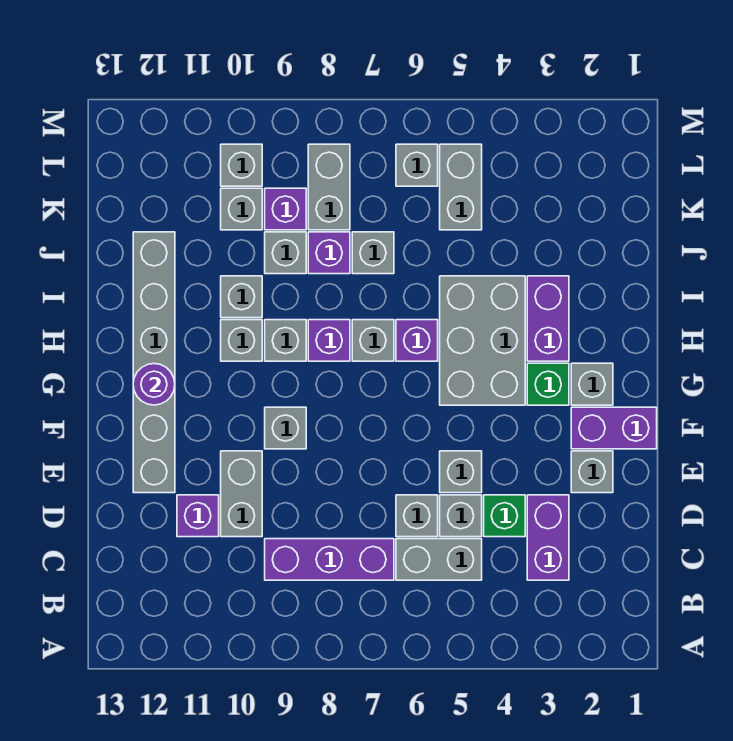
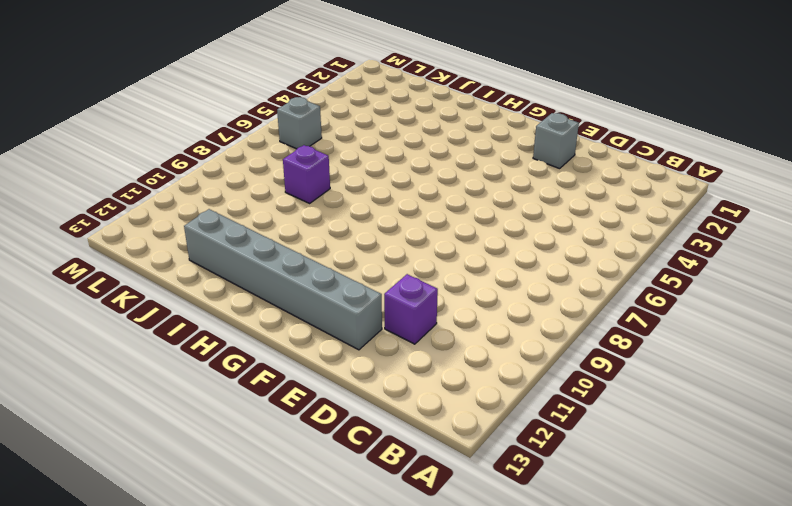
none -> purple 1x2 brick [527,495,569,580]
none -> grey 1x2 brick [396,539,482,580]
none -> purple 1x3 brick [265,539,394,580]
none -> green 1x1 brick [484,495,525,537]

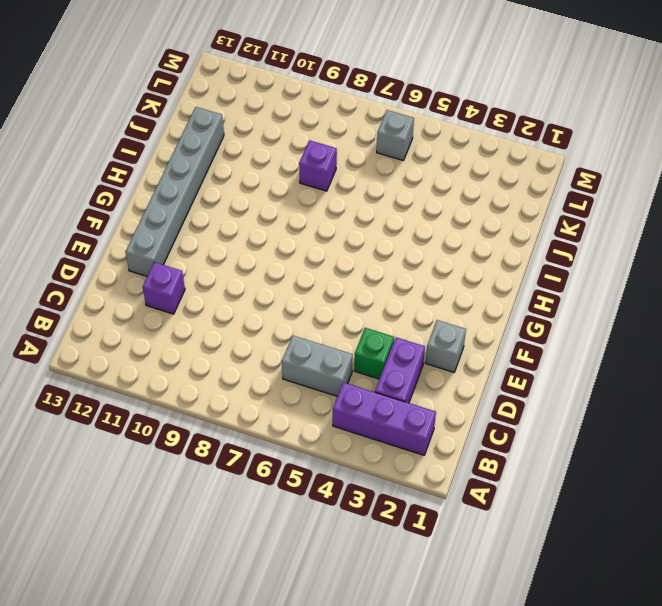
purple 1x3 brick [333,382,436,455] -> purple 1x3 brick moved to [265,539,394,580]
none -> grey 1x1 brick [440,495,482,537]
none -> grey 1x1 brick [396,495,438,537]
none -> grey 1x2 brick [221,451,262,537]
none -> grey 1x1 brick [440,451,482,493]

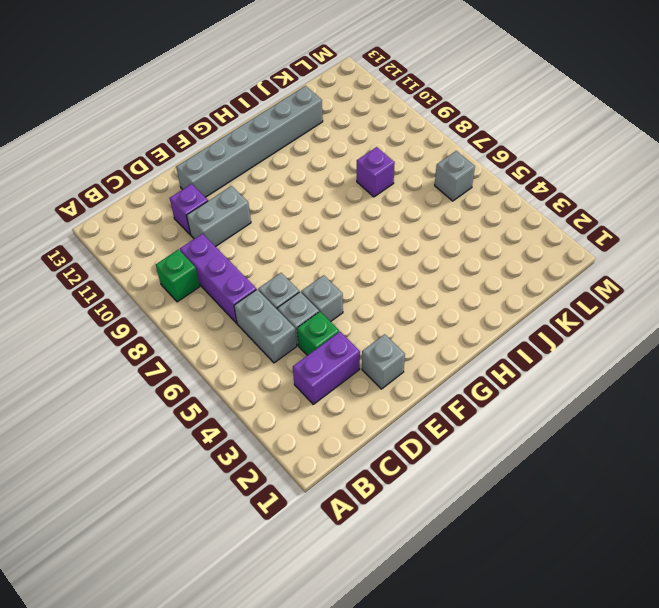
green 1x1 brick [156,250,200,302] -> green 1x1 brick moved to [527,363,569,405]
none -> purple 1x2 brick [571,407,657,449]
none -> grey 1x1 brick [265,407,306,449]
none -> grey 1x1 brick [571,363,613,405]
none -> grey 2x3 brick [440,276,525,405]

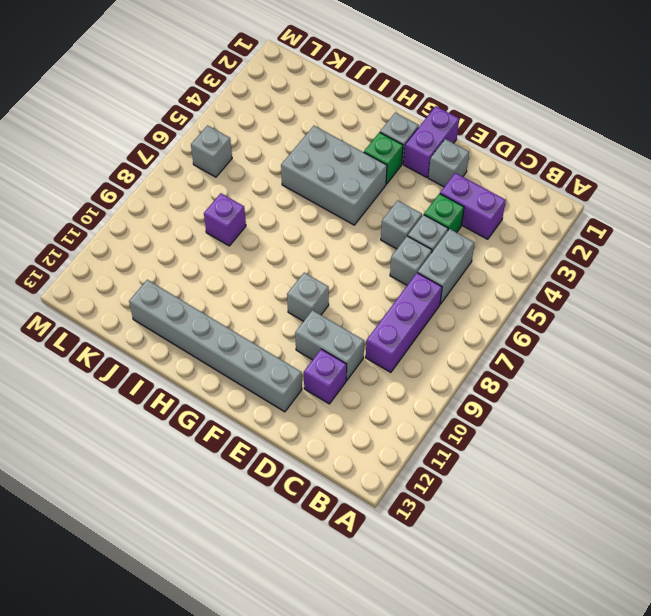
none -> purple 1x2 brick [527,276,569,361]
none -> purple 1x1 brick [396,320,438,361]
none -> grey 1x1 brick [352,320,394,361]
none -> purple 1x1 brick [308,320,350,361]

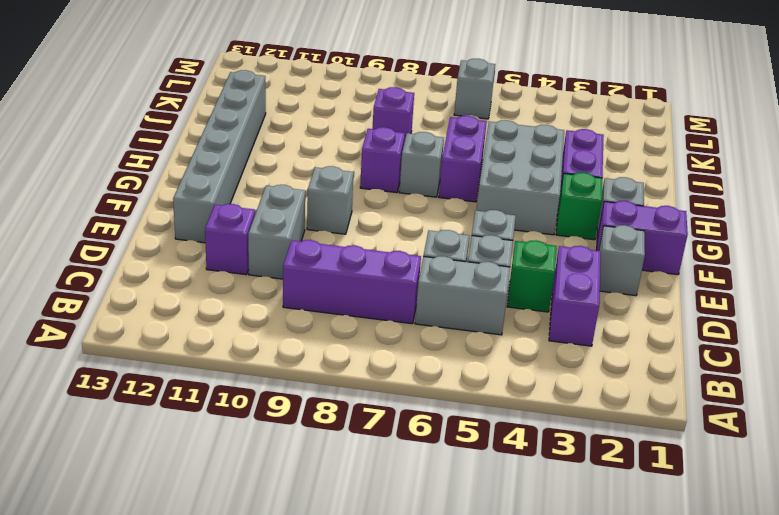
purple 1x2 brick [439,116,487,202] -> purple 1x1 brick [396,320,438,361]
none -> grey 1x1 brick [265,320,306,361]
none -> grey 1x1 brick [221,320,262,361]
none -> grey 1x1 brick [221,276,262,318]
none -> grey 1x1 brick [352,232,394,274]

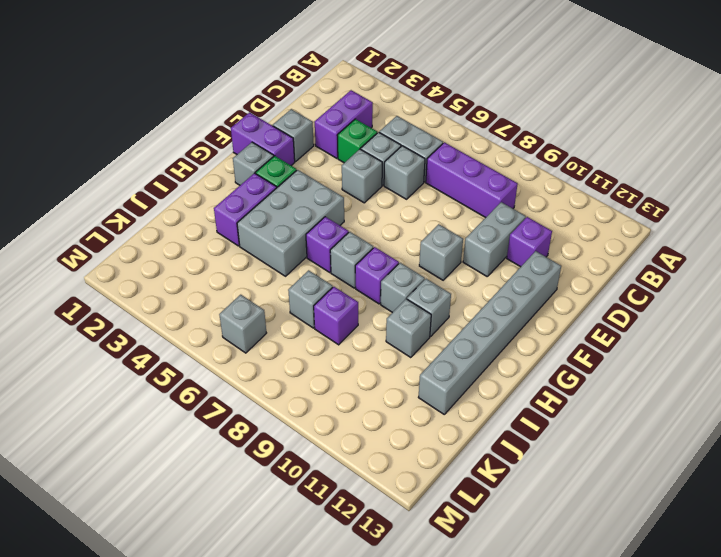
none -> grey 1x1 brick [265,232,306,274]
none -> grey 1x2 brick [440,144,482,230]
none -> grey 1x2 brick [308,144,350,230]
none -> purple 1x1 brick [265,188,306,230]

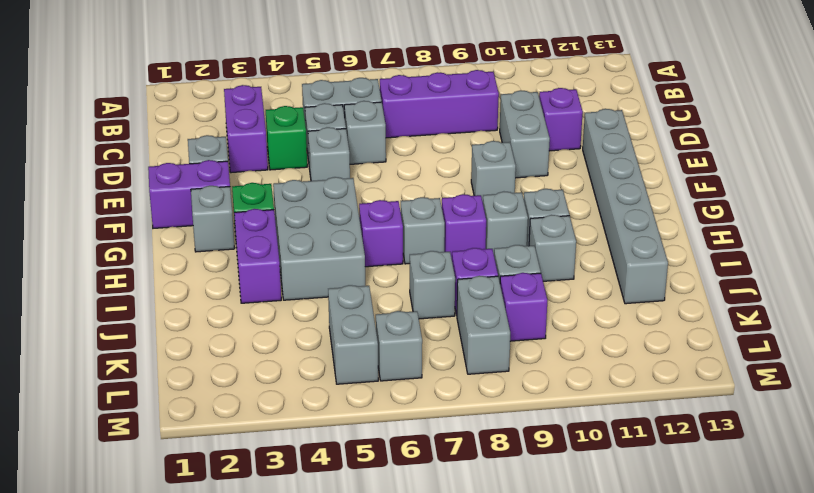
none -> grey 1x1 brick [221,188,262,230]
none -> grey 1x1 brick [221,144,262,186]
none -> purple 1x1 round brick [133,364,175,405]

